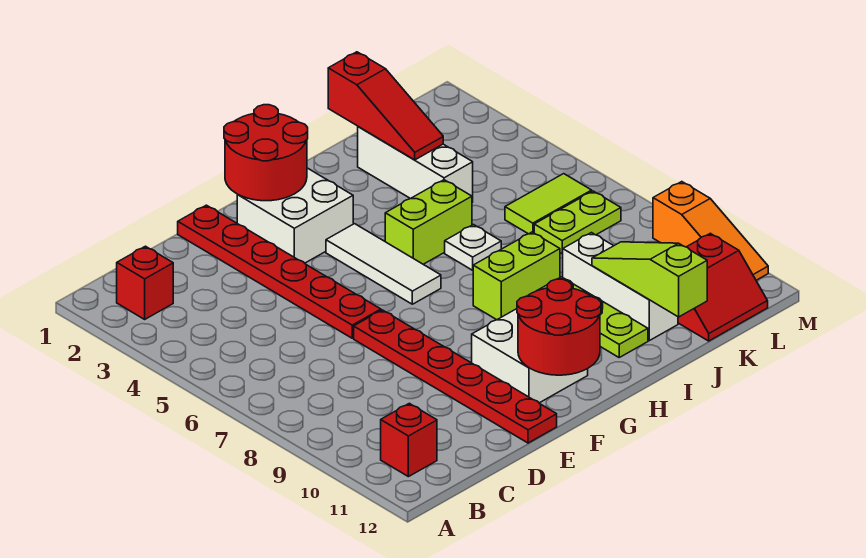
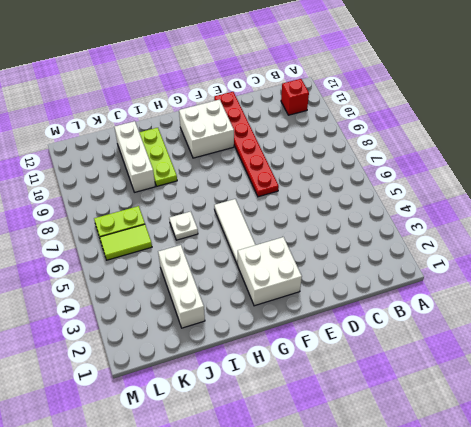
none -> red 1x1 brick [117,246,173,319]
none -> red 1x6 plate [178,205,381,338]
none -> lime 1x2 brick [385,180,472,264]

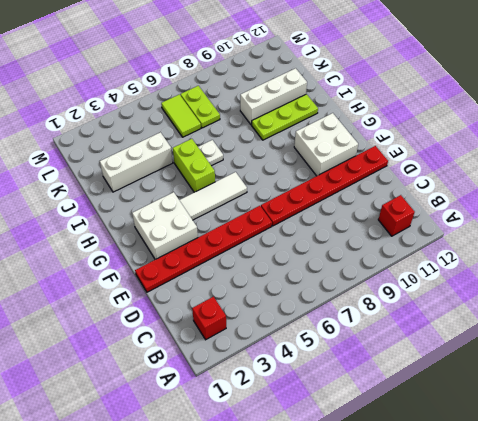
none -> lime 1x2 brick [473,232,560,320]
none -> red 2x2 slope [678,233,768,341]
none -> orange 1x3 slope [653,182,768,280]

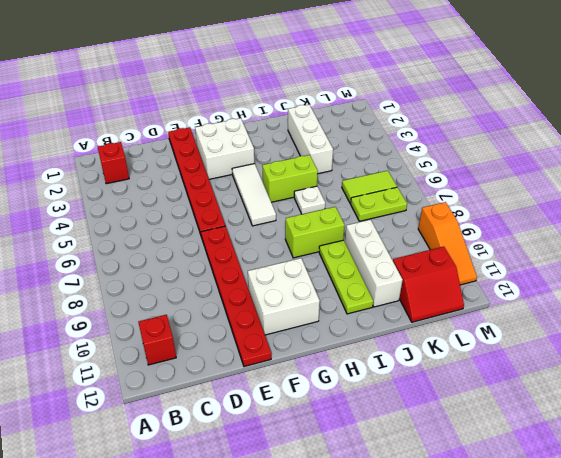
none -> red 2x2 round brick [224,105,308,201]
none -> red 2x2 round brick [517,279,601,375]
none -> red 1x3 slope [328,52,443,160]

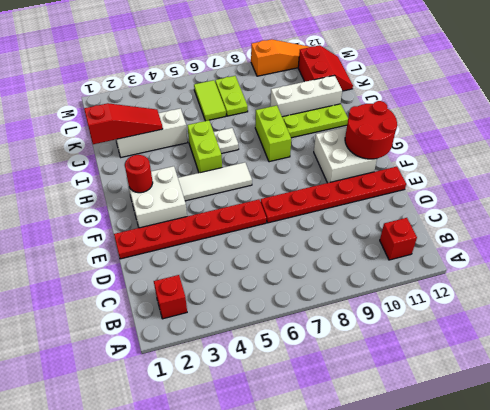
red 1x1 round brick [125,155,153,193] -> red 2x2 round brick [224,105,308,201]
none -> lime 1x3 slope [592,242,707,317]

